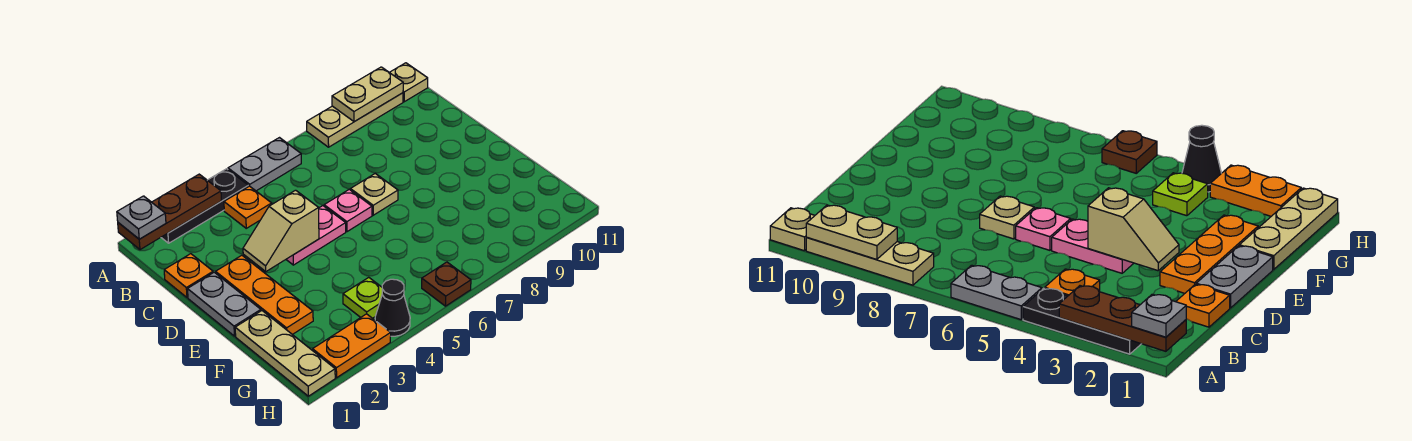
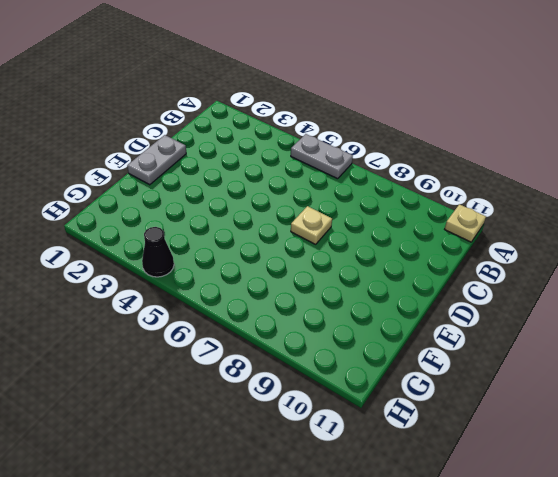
none -> black 1x3 plate [161,169,248,243]
none -> tan 1x3 plate [307,93,403,147]
none -> orange 1x1 plate [224,186,272,228]

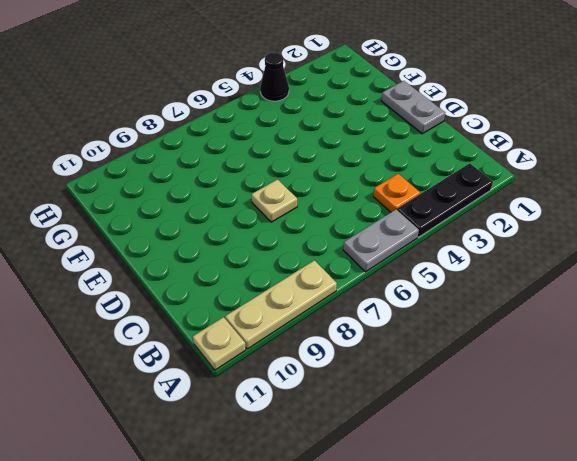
none -> orange 1x1 plate [164,254,213,297]
none -> orange 1x3 plate [216,255,313,335]
none -> pink 1x2 plate [286,206,346,265]

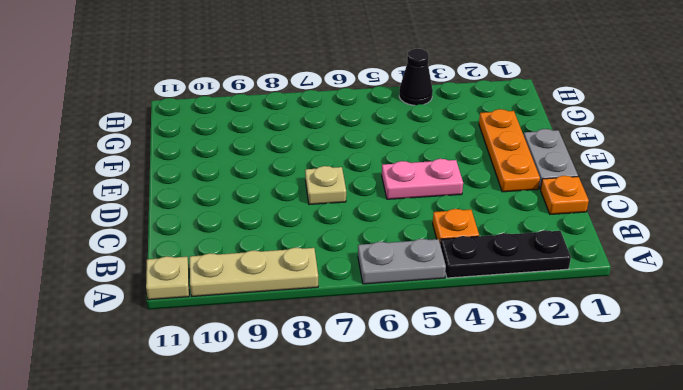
none -> pink 1x1 plate [324,189,372,232]
none -> tan 1x3 plate [235,311,335,396]
none -> lime 1x1 plate [343,277,382,318]

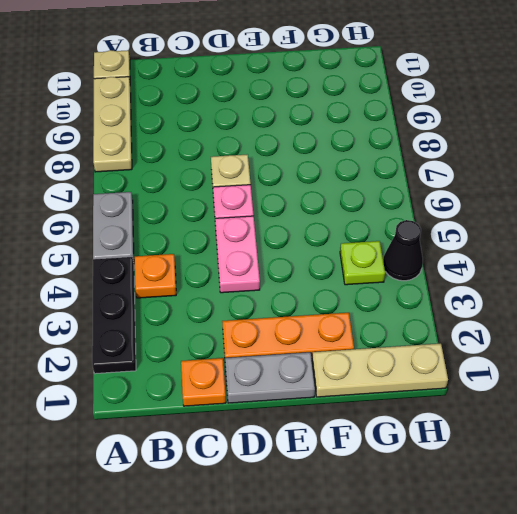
none -> orange 1x2 plate [313,314,391,378]
none -> brown 1x1 plate [422,262,471,306]
none -> brown 1x3 plate [118,174,221,250]

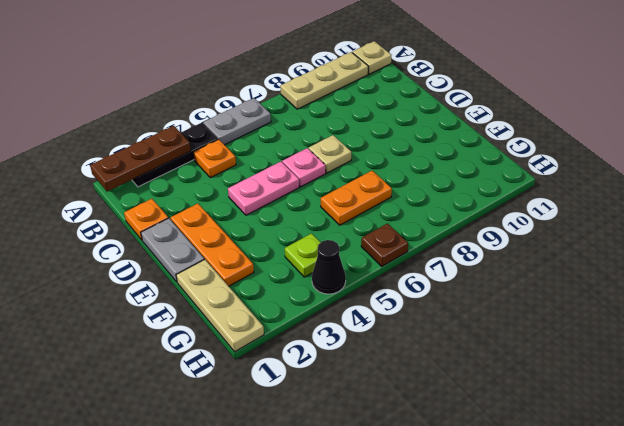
orange 1x2 plate [321,171,392,225] -> orange 1x2 plate moved to [313,314,391,378]
none -> tan 1x2 plate [332,67,403,122]
none -> tan 1x2 slope [243,190,319,272]
none -> grey 1x1 plate [117,196,166,239]

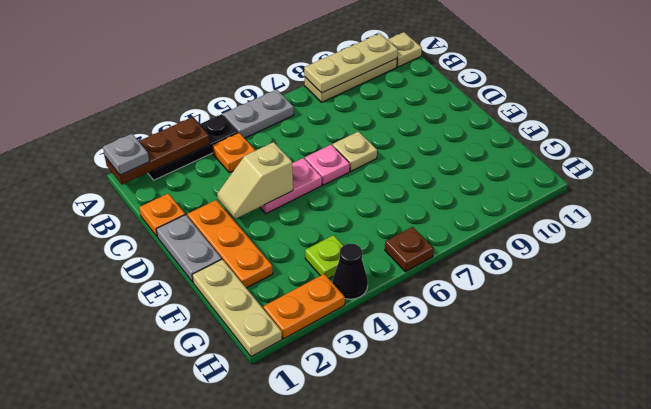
tan 1x3 plate [304,34,398,93] -> tan 1x2 plate [332,67,403,122]

